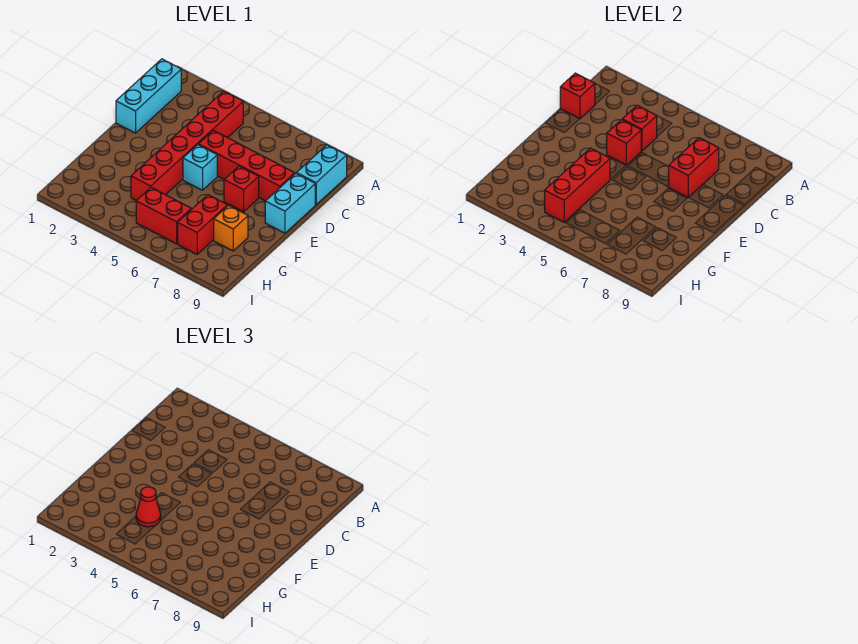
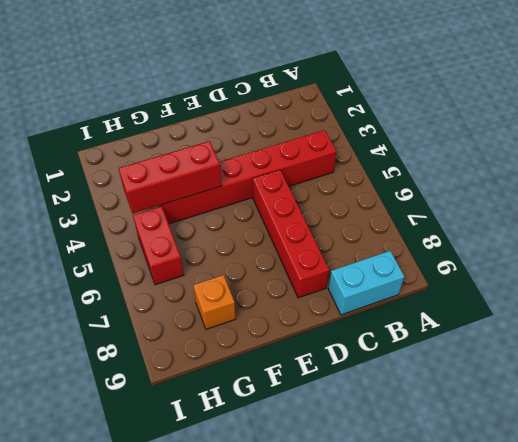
none -> cyan 1x3 brick [116,59,181,133]
none -> cyan 1x2 brick [265,173,315,233]
none -> cyan 1x1 brick [183,145,217,190]

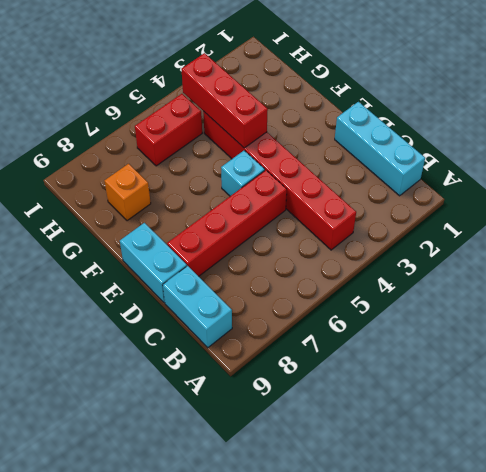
none -> red 1x1 brick [224,166,259,212]
none -> red 1x2 brick [178,195,228,254]
none -> red 1x1 brick [560,73,595,119]

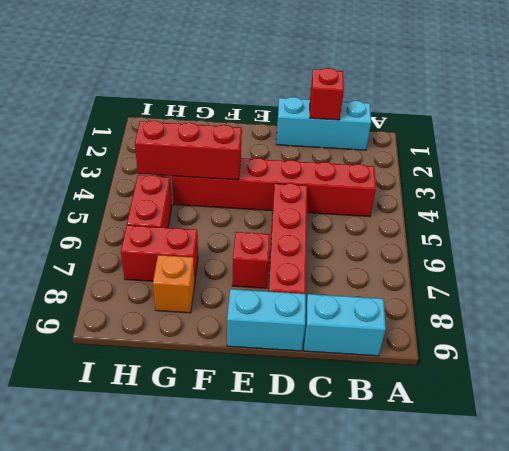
none -> cyan 1x1 brick [183,145,217,190]
none -> red 1x1 brick [622,105,657,151]
none -> red 1x2 brick [669,138,719,197]

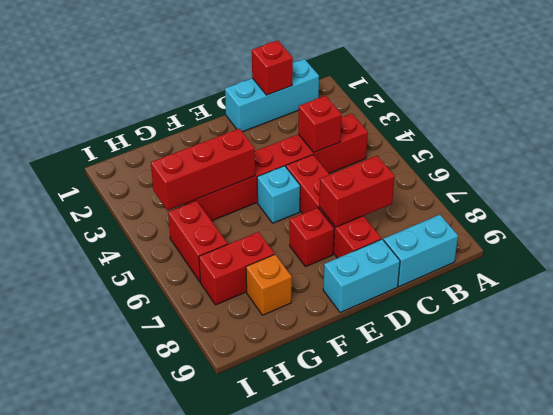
none -> red 1x1 brick [607,120,641,165]
none -> red 1x1 cone [136,487,161,527]

